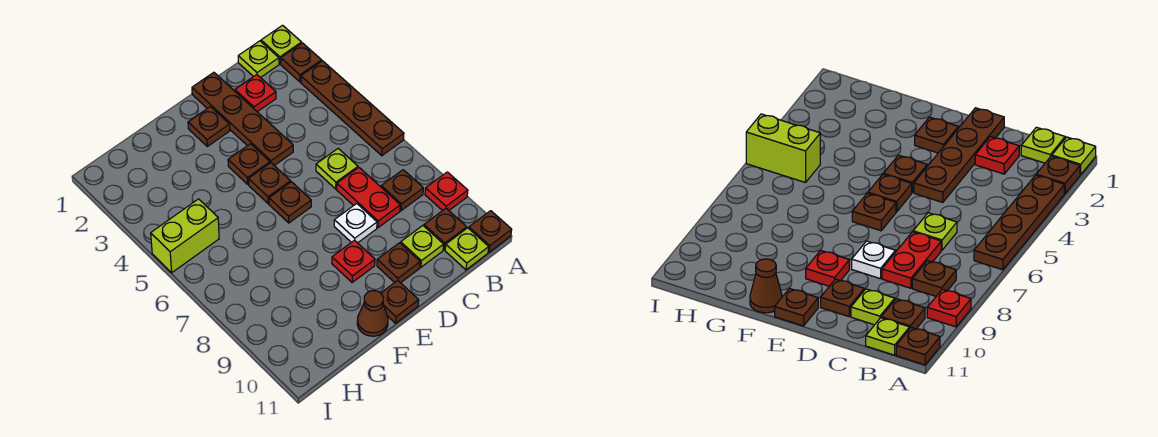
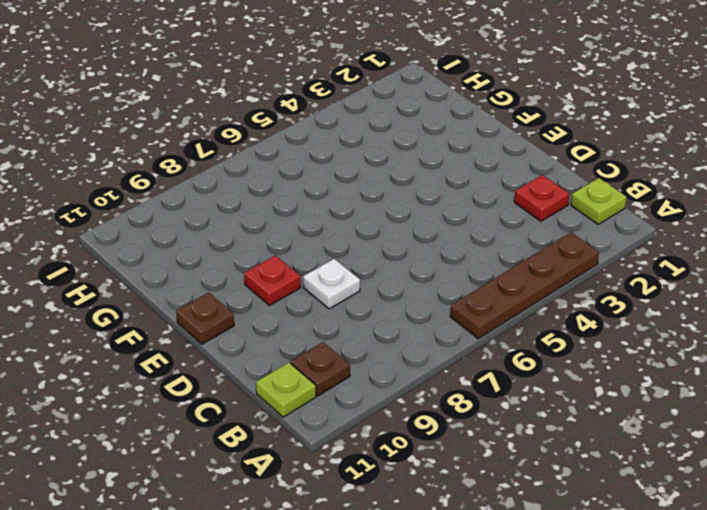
none -> lime 1x1 plate [261,25,302,64]
none -> brown 1x1 plate [281,43,322,82]
none -> red 1x1 plate [425,172,468,211]

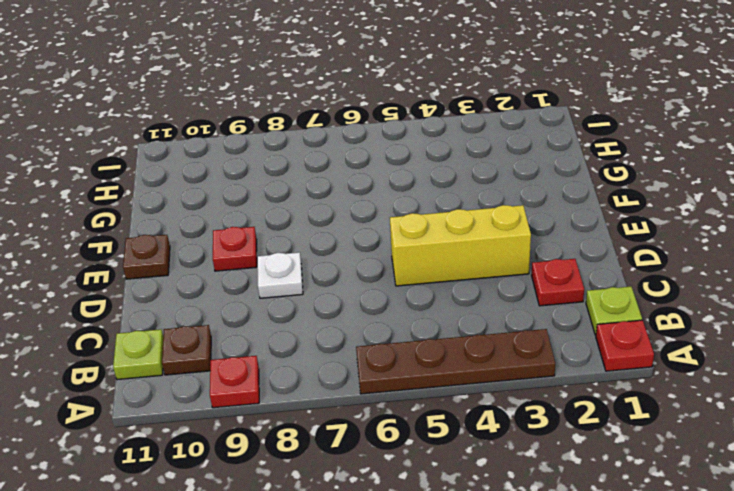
red 1x1 plate [596,320,654,371] -> lime 1x1 plate [261,25,302,64]
yellow 1x3 brick [390,205,531,286] -> brown 1x4 plate [192,72,293,166]
none -> brown 1x1 plate [281,43,322,82]
none -> brown 1x1 plate [469,211,512,252]
none -> brown 1x1 plate [381,170,423,211]

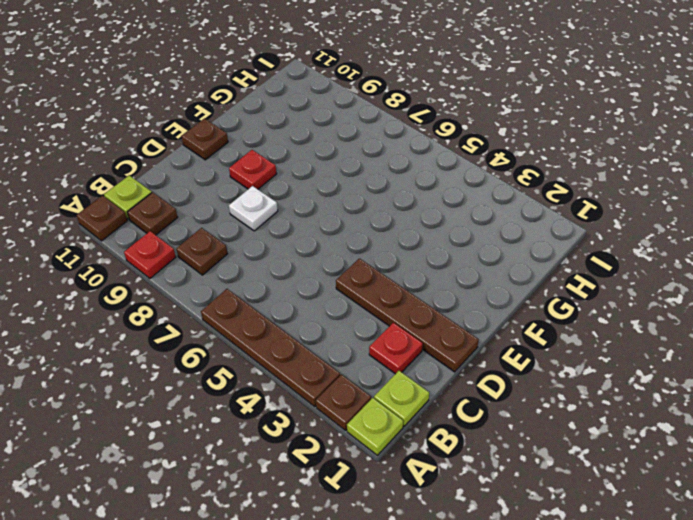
none -> lime 1x1 plate [316,149,358,189]
none -> red 1x2 plate [337,168,400,228]
none -> lime 1x1 plate [401,226,444,267]

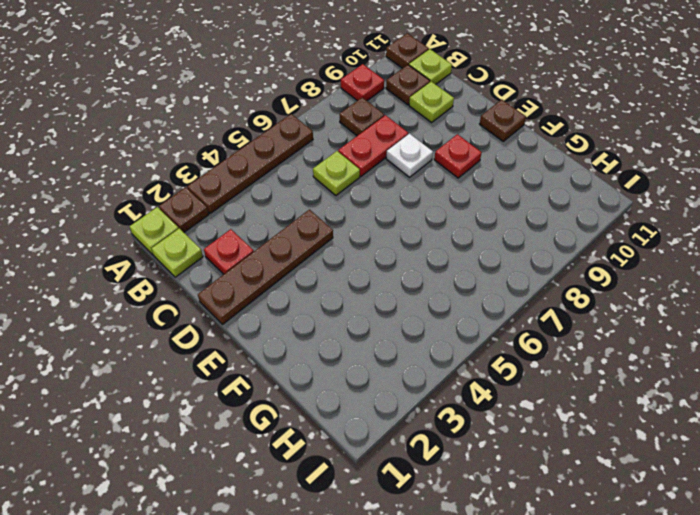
none -> brown 1x1 plate [377,243,420,283]
none -> brown 1x1 plate [188,107,230,146]
none -> brown 1x1 plate [228,144,270,184]

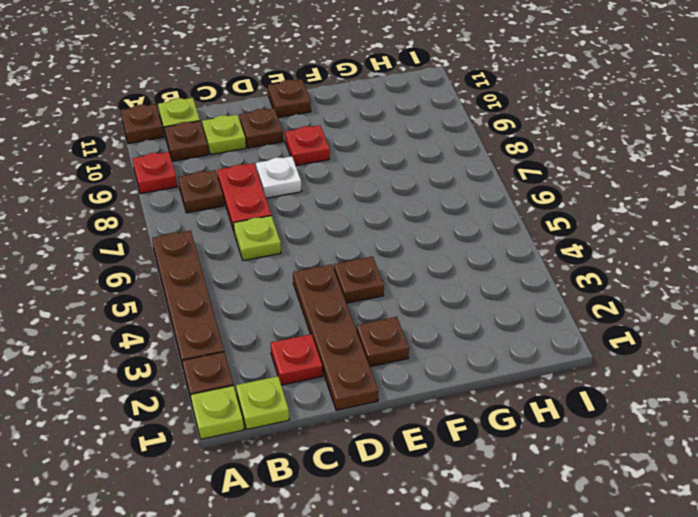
none -> brown 1x1 plate [248,163,291,204]
none -> brown 1x1 plate [269,182,311,223]
none -> brown 1x1 cone [357,291,388,336]

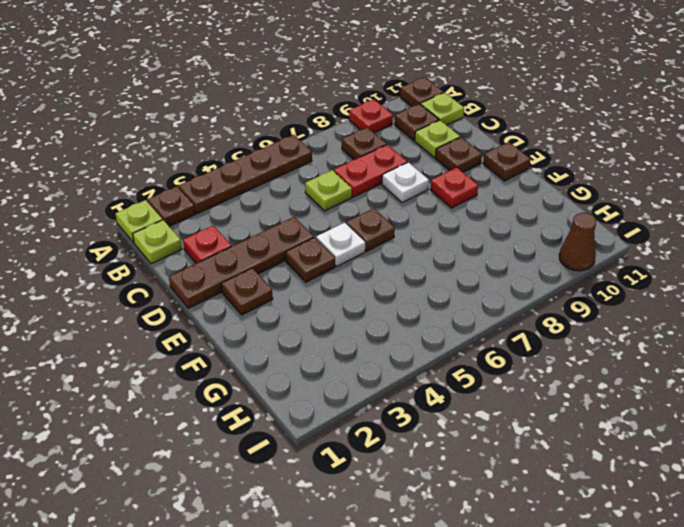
white 1x1 plate [316,223,365,266] -> brown 1x1 plate [248,163,291,204]
brown 1x1 cone [559,213,596,271] -> brown 1x1 cone moved to [357,291,388,336]
none -> lime 1x2 brick [151,199,219,273]

